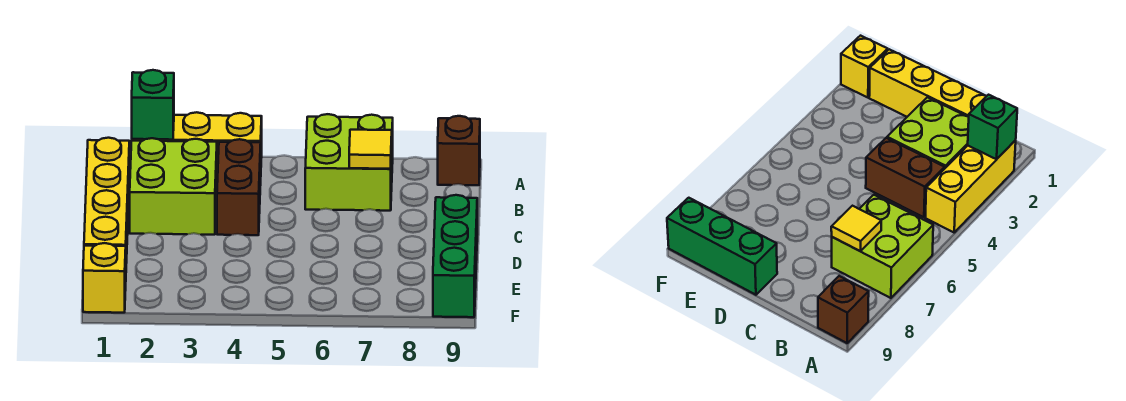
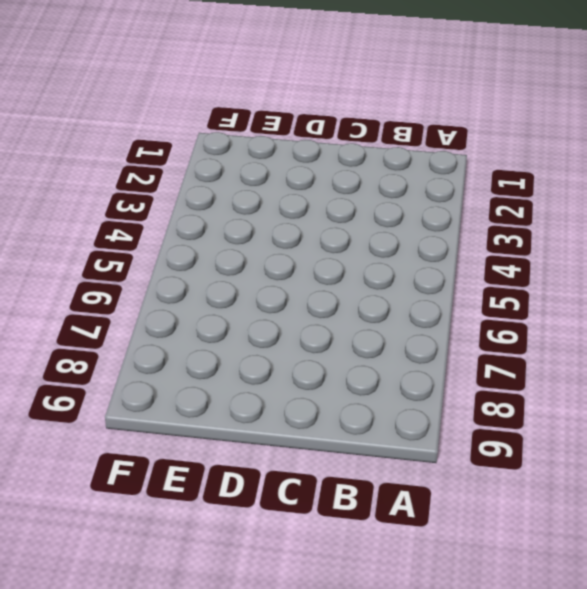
none -> yellow 1x3 brick [132,112,262,182]
none -> lime 2x2 brick [305,114,393,211]

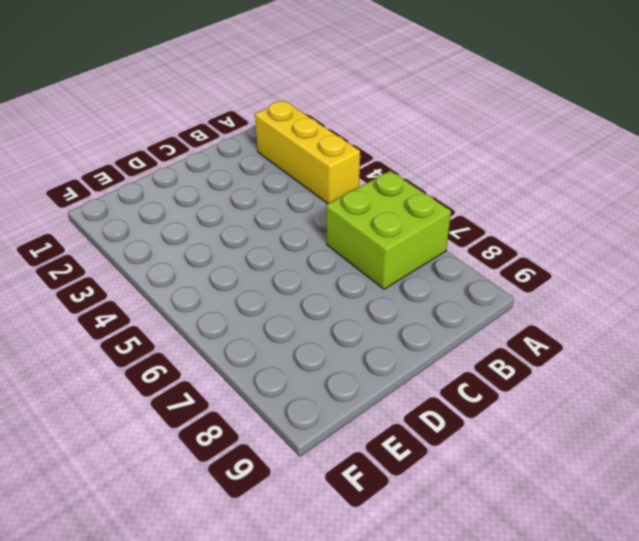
none -> brown 1x1 brick [438,116,480,185]
none -> yellow 1x4 brick [84,138,129,263]

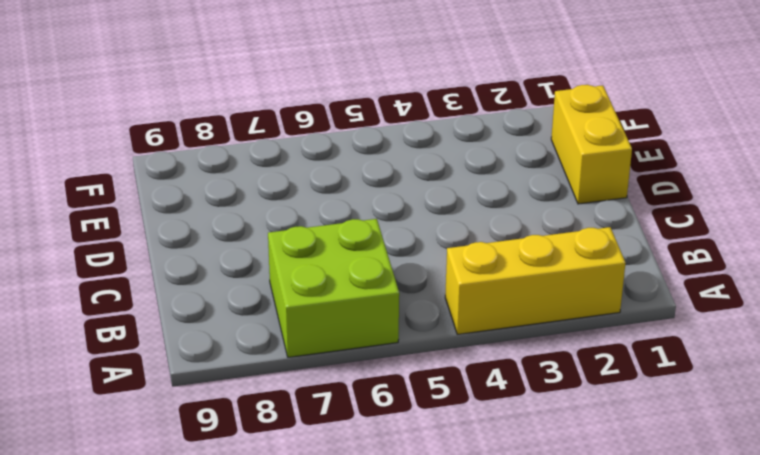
yellow 1x2 brick [551,85,632,204] -> yellow 1x4 brick [84,138,129,263]
none -> brown 1x1 brick [438,116,480,185]
none -> lime 2x2 brick [130,138,217,235]

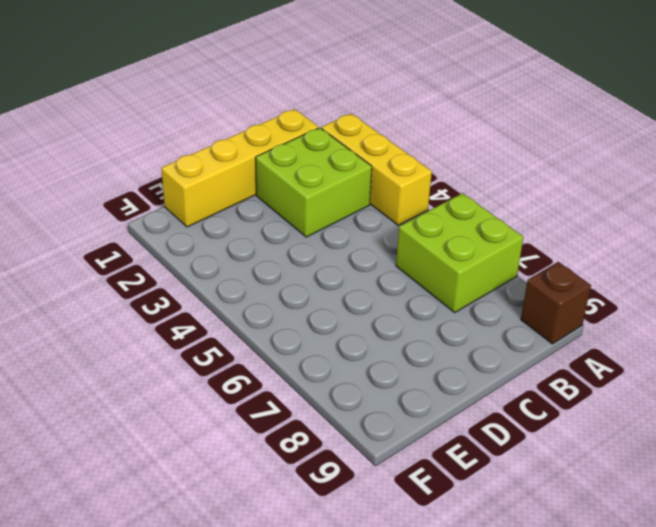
none -> brown 1x2 brick [217,139,261,235]
none -> green 1x3 brick [433,195,477,317]

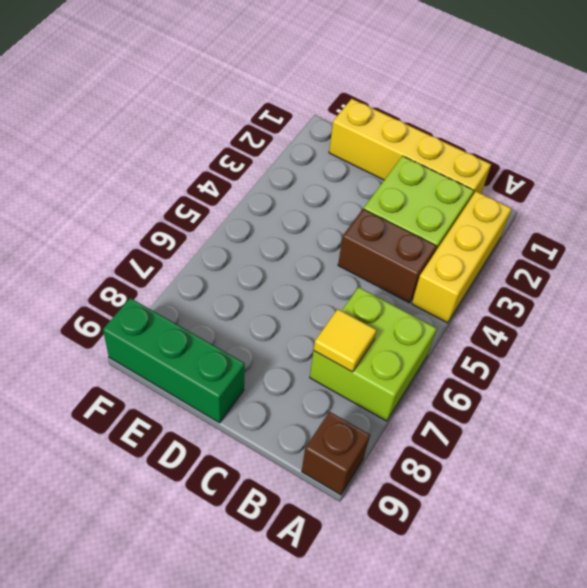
none -> yellow 1x1 brick [83,243,126,313]
none -> green 1x1 brick [132,70,174,140]

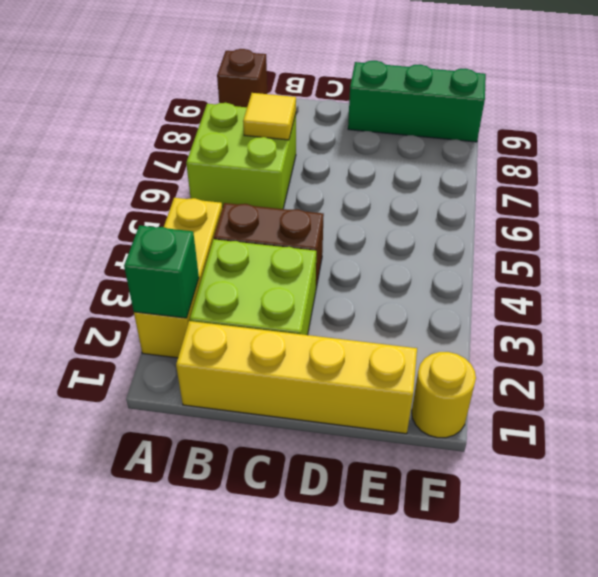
yellow 1x1 round brick [412,352,476,438] -> yellow 1x1 brick [83,243,126,313]

